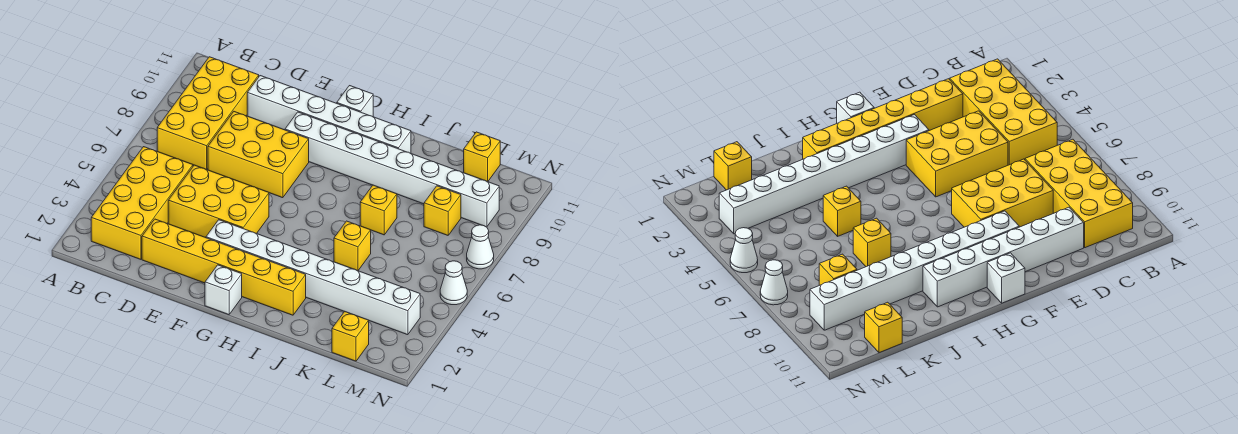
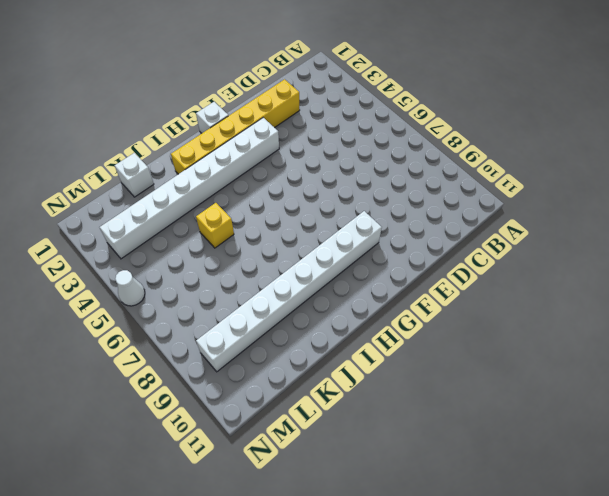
white 1x1 brick [115,153,154,197] -> white 1x1 brick moved to [337,86,373,117]
none -> yellow 2x4 brick [91,147,193,259]
none -> yellow 2x4 brick [157,57,259,170]
none -> yellow 2x3 brick [168,165,269,238]

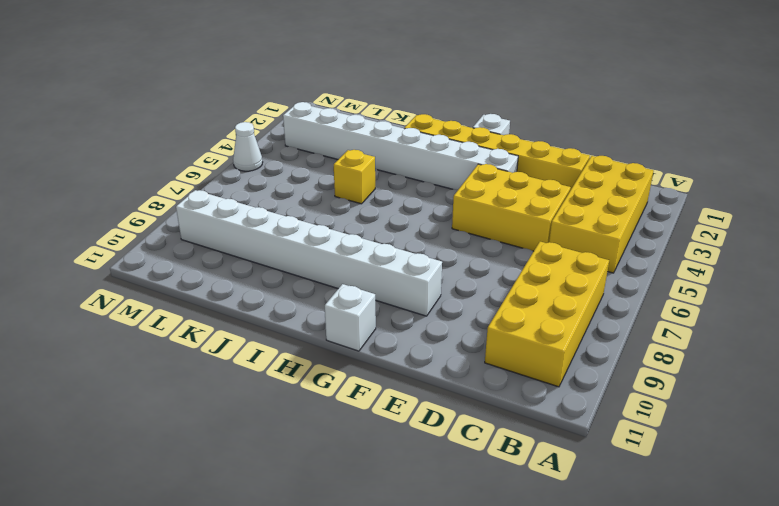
none -> yellow 2x3 brick [208,112,309,198]
none -> white 1x6 brick [247,76,411,153]
none -> yellow 1x1 brick [360,185,397,235]

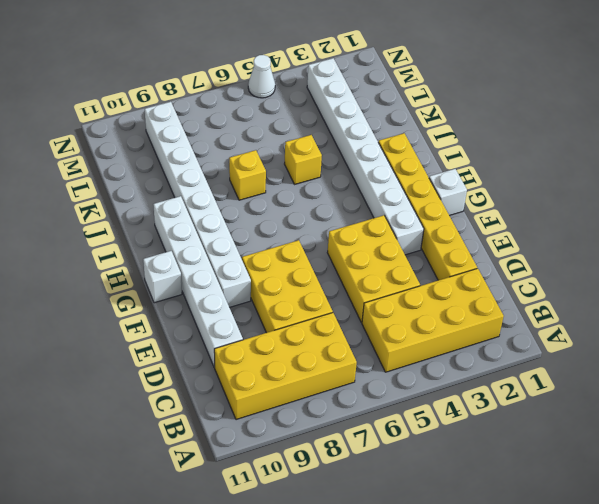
none -> yellow 1x1 brick [332,312,369,361]
none -> yellow 1x1 brick [424,186,461,235]
none -> yellow 1x1 brick [464,132,500,182]

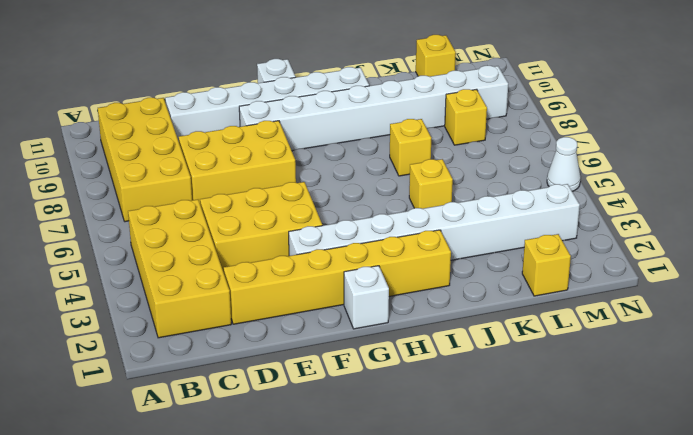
none -> white 1x1 cone [467,225,494,269]

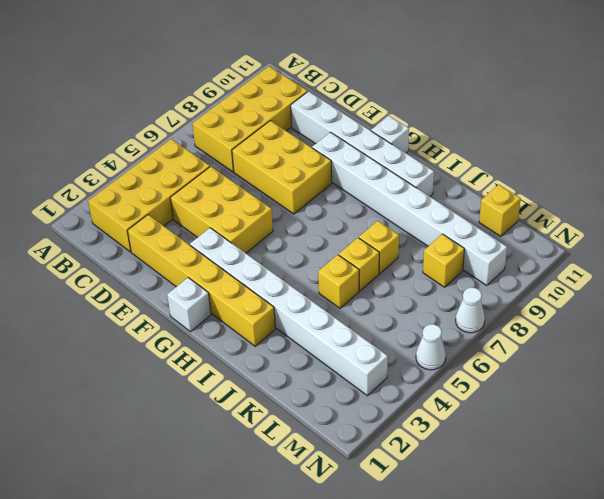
yellow 1x1 brick [339,238,379,291] -> yellow 1x1 brick moved to [332,312,369,361]

